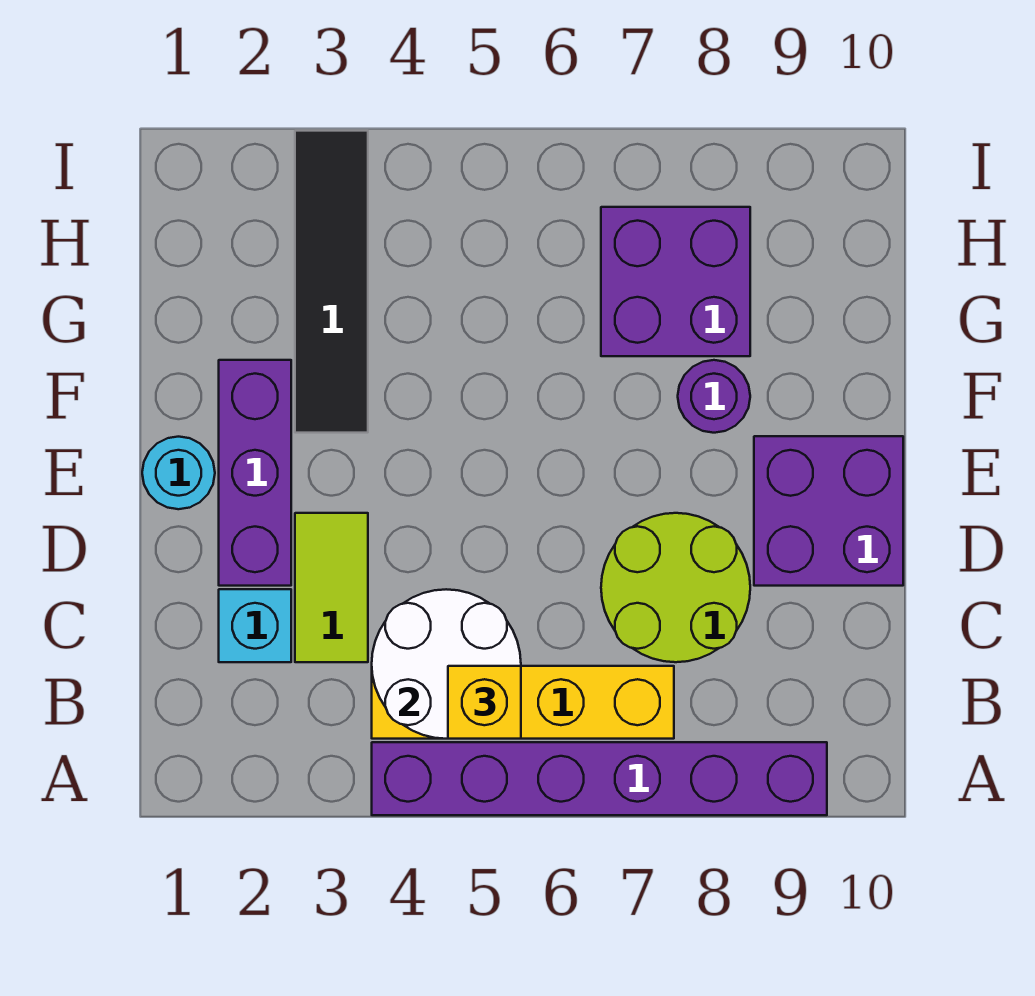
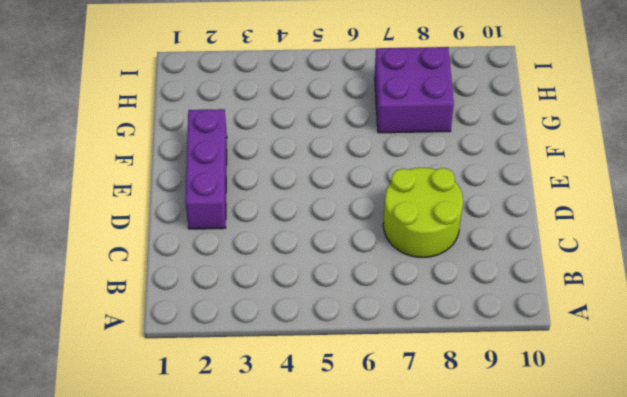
none -> purple 1x6 brick [372,742,827,815]
none -> yellow 1x4 brick [372,666,674,739]
none -> cyan 1x1 brick [219,589,291,662]

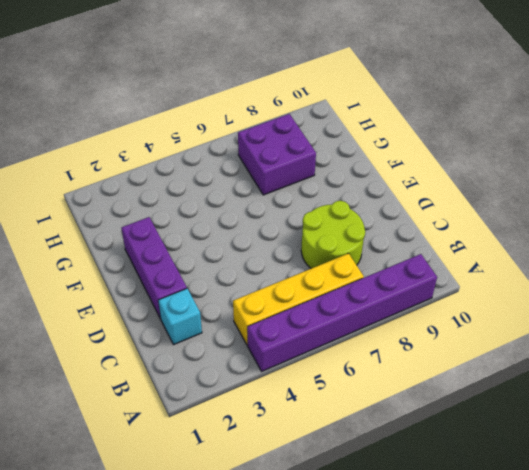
none -> lime 1x2 tile [295,513,368,662]
none -> purple 2x2 brick [754,436,903,586]
none -> cyan 1x1 round brick [142,437,215,509]

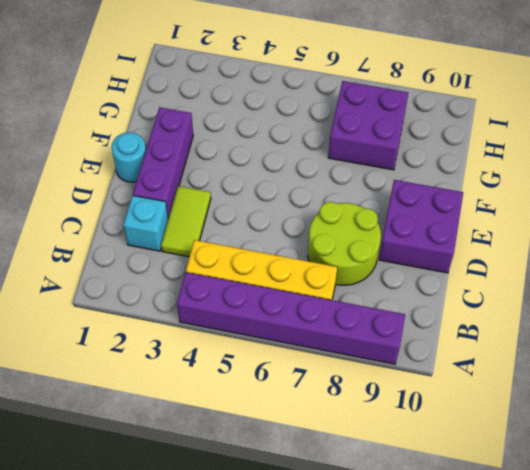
none -> black 1x4 tile [295,131,368,433]
none -> purple 1x1 round brick [678,360,750,433]
none -> white 2x2 round brick [372,589,521,739]

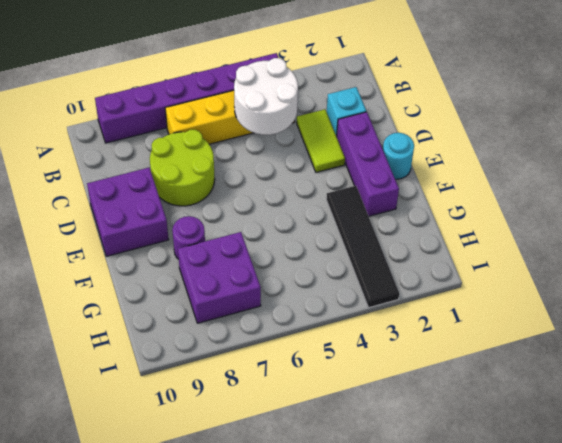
none -> yellow 1x1 brick [448,666,521,739]

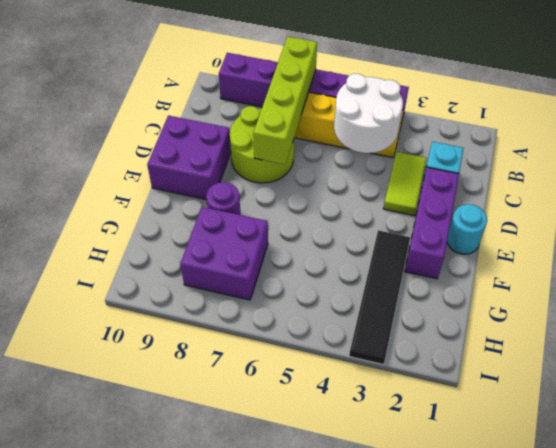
lime 1x4 brick [253,37,317,164] -> none
none -> yellow 1x1 brick [448,666,521,739]

